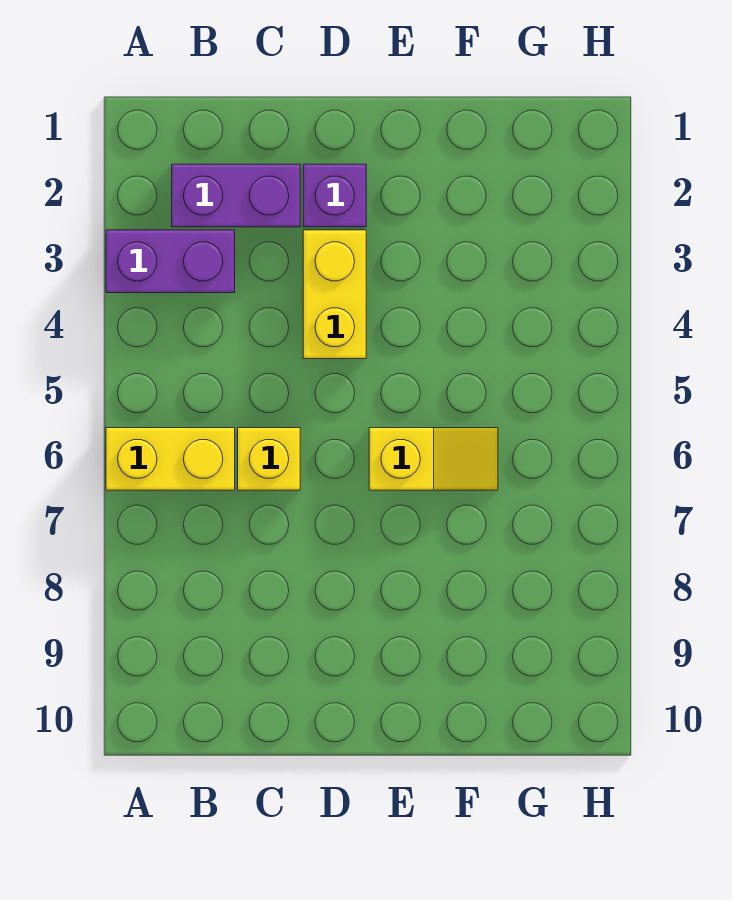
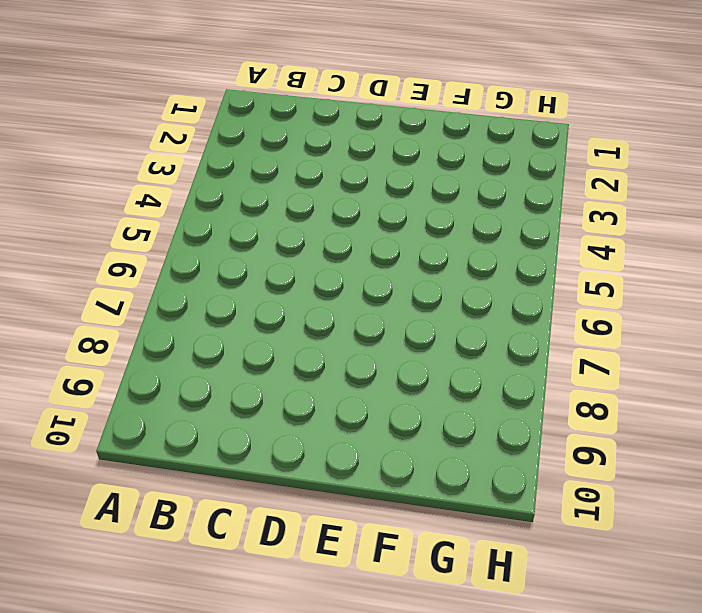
none -> purple 1x2 brick [106,230,235,293]
none -> yellow 1x2 brick [106,428,235,490]

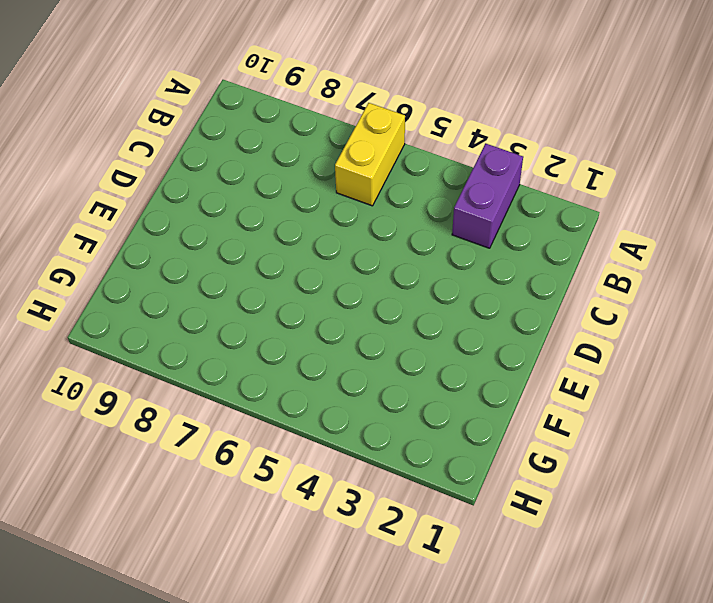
none -> purple 1x2 brick [172,164,300,227]
none -> yellow 1x1 brick [238,428,300,490]

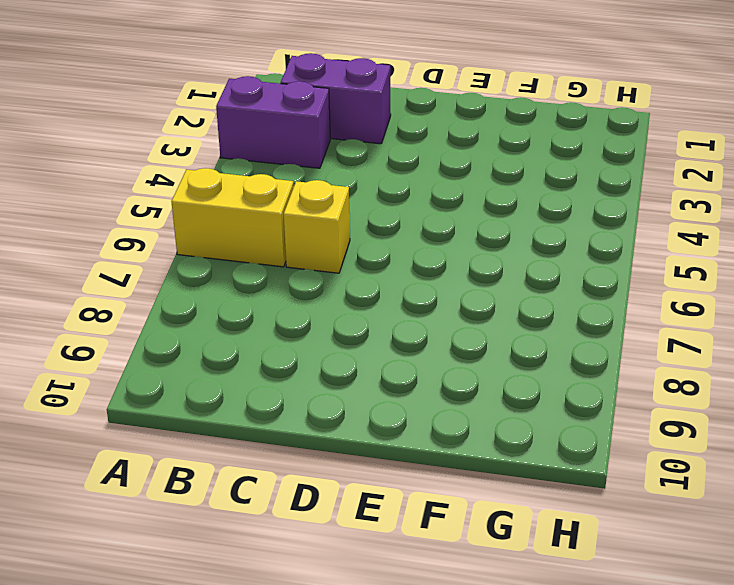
none -> purple 1x1 brick [303,164,366,227]
none -> yellow 1x2 brick [303,230,366,359]

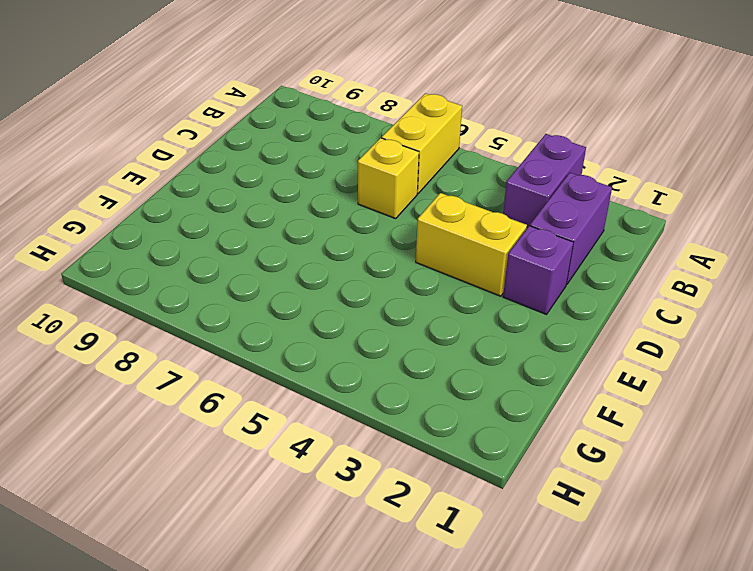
none -> yellow 1x2 slope [369,428,498,490]

